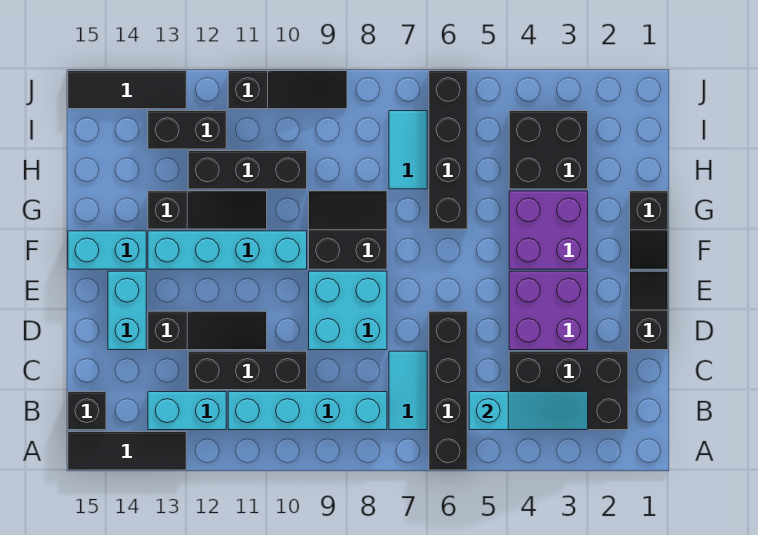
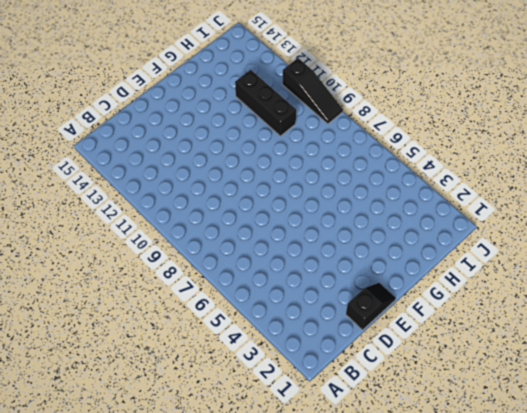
none -> black 1x4 brick [429,311,467,470]
none -> black 1x3 tile [68,432,186,470]
none -> black 2x3 brick [509,351,628,430]

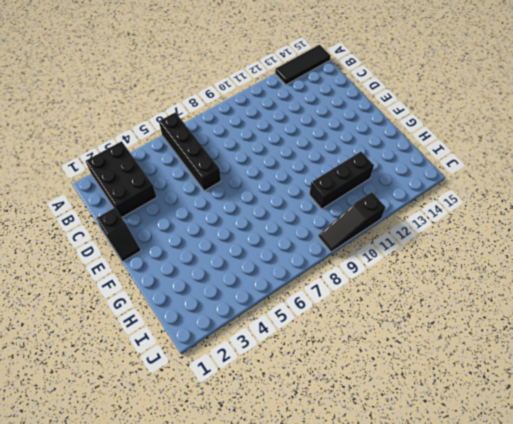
black 2x3 brick [85,141,156,217] -> black 2x3 brick turned to [509,351,628,430]
none -> cyan 1x2 tile [389,351,427,430]
none -> cyan 1x4 brick [228,392,387,430]
none -> cyan 1x2 brick [148,392,226,430]

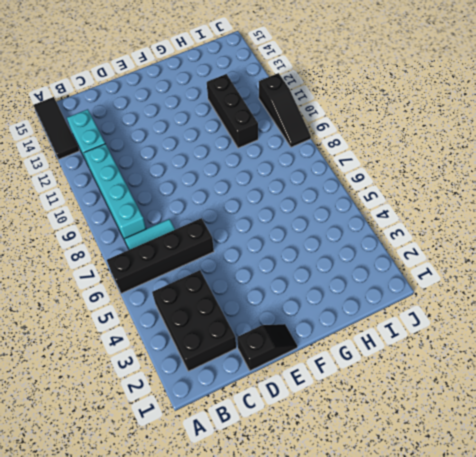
none -> black 1x1 brick [68,392,106,430]
none -> black 1x3 brick [188,351,307,390]
none -> purple 2x2 brick [509,271,588,350]

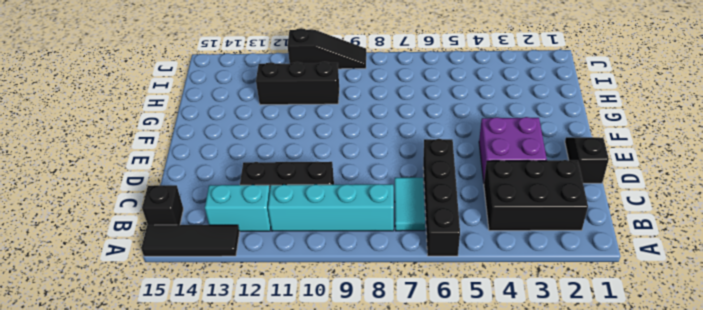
none -> cyan 2x2 brick [309,271,387,350]
none -> black 1x3 slope [148,311,267,350]
none -> cyan 1x2 brick [108,271,146,350]

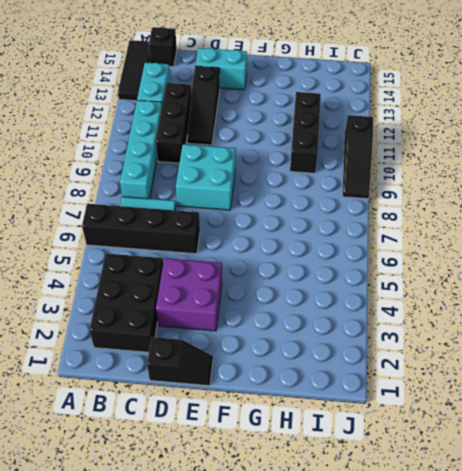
none -> black 1x2 slope [630,191,668,269]
none -> purple 2x2 brick [509,191,588,269]
none -> black 2x2 slope [309,191,387,269]

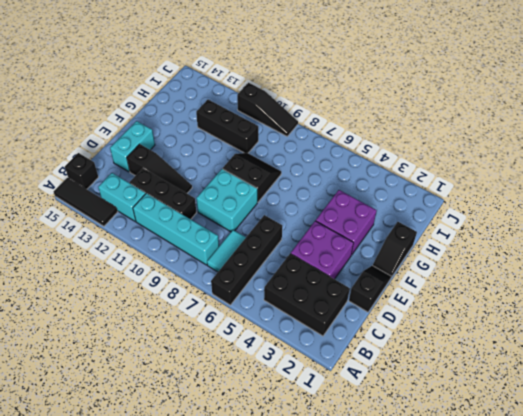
none -> cyan 1x4 brick [148,231,307,269]
none -> cyan 1x2 brick [68,231,146,269]
none -> black 1x4 brick [429,71,467,229]

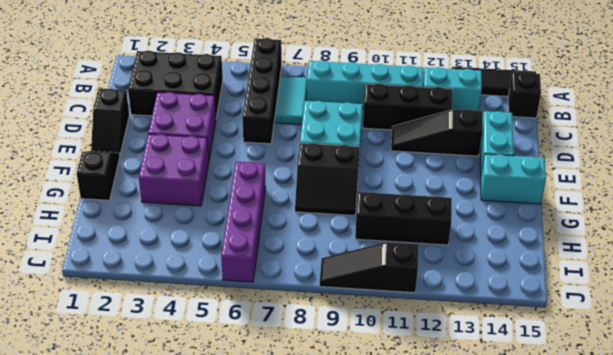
purple 1x4 brick [221,162,266,282] -> black 1x4 brick [429,71,467,229]
none -> cyan 1x4 brick [148,231,307,269]
none -> black 1x3 slope [148,191,267,229]
none -> black 2x2 brick [509,111,588,189]

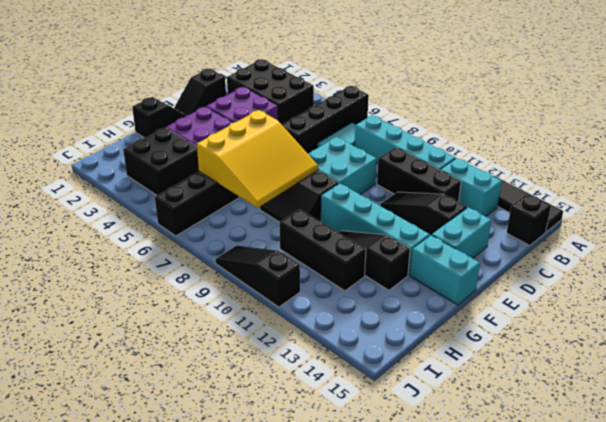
yellow 3x3 slope [197,110,318,208] -> none
none -> cyan 1x2 tile [389,111,427,189]
none -> black 1x2 brick [148,111,226,149]
none -> black 1x3 tile [68,71,186,109]

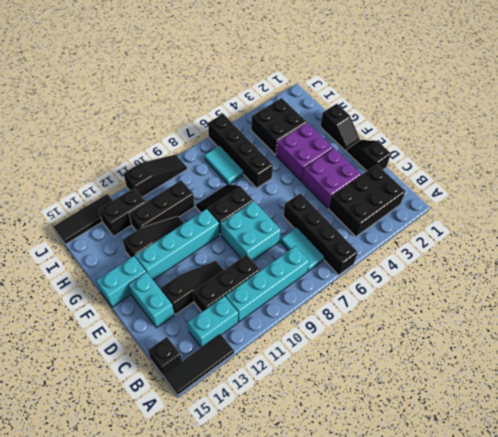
none -> cyan 1x3 slope [469,392,588,430]

